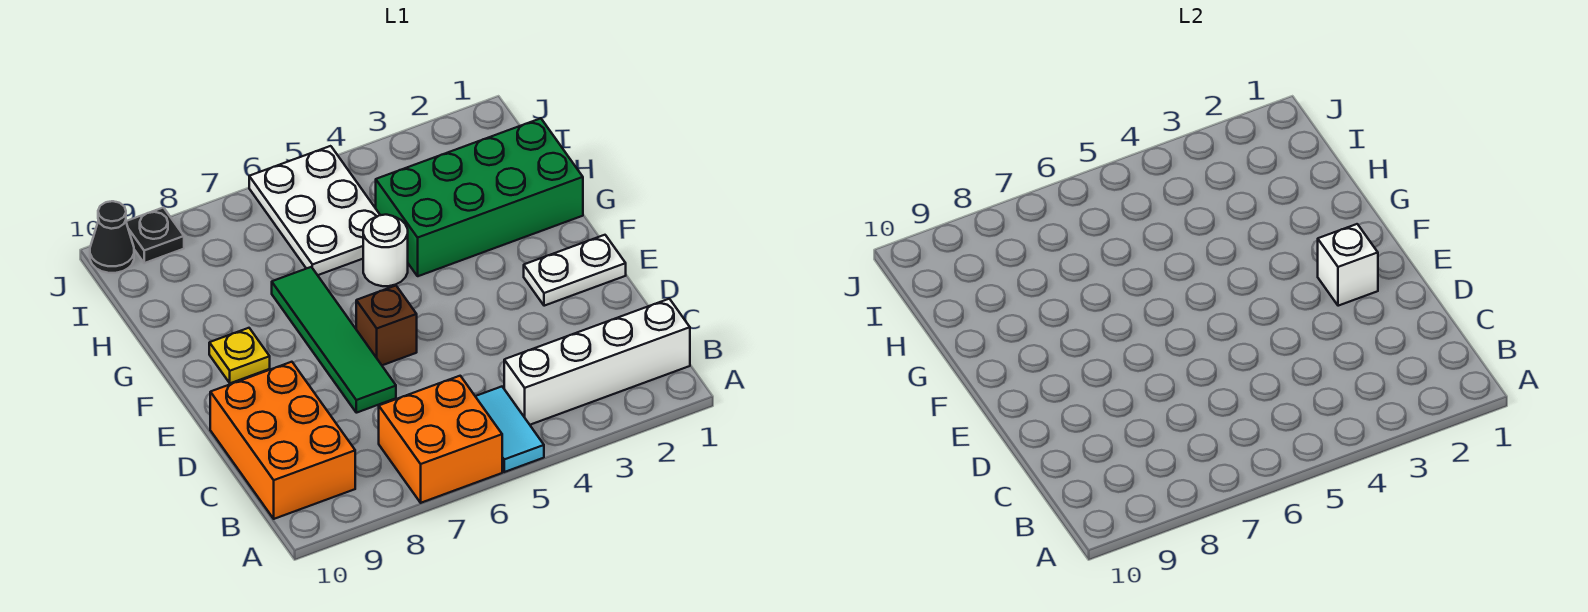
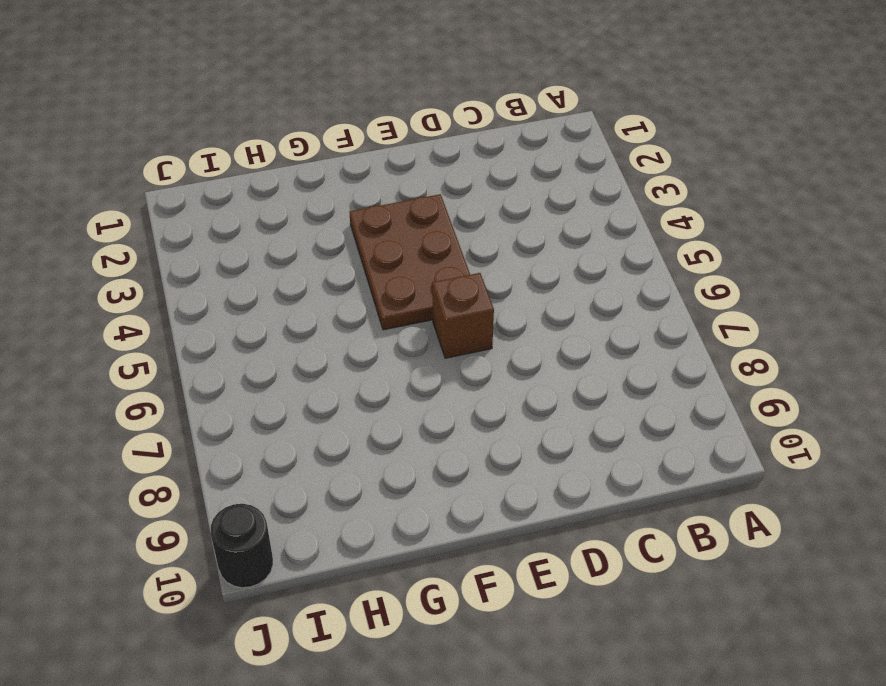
brown 2x3 plate [350,194,470,330] -> none
black 1x1 round brick [211,504,273,588] -> black 1x1 cone [90,201,134,273]
none -> cyan 1x2 tile [475,387,544,472]
none -> orange 2x2 brick [379,376,502,503]
none -> white 1x4 brick [504,299,690,425]

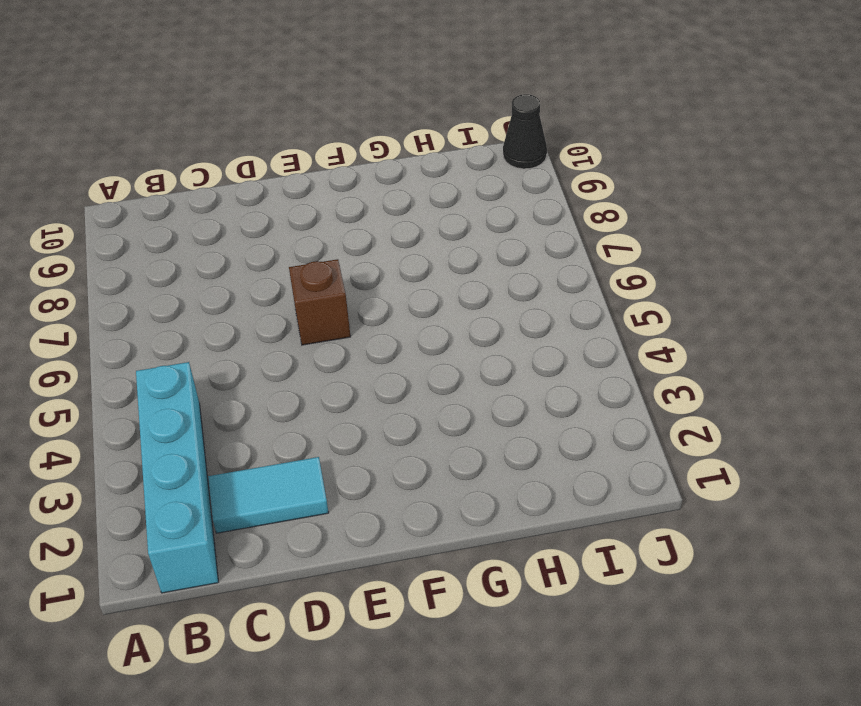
cyan 1x4 brick [136,362,218,593] -> white 1x4 brick [504,299,690,425]
cyan 1x2 tile [208,457,329,533] -> cyan 1x2 tile moved to [475,387,544,472]
none -> orange 2x2 brick [379,376,502,503]
none -> orange 2x3 brick [210,362,355,519]
none -> green 1x4 tile [272,267,396,413]

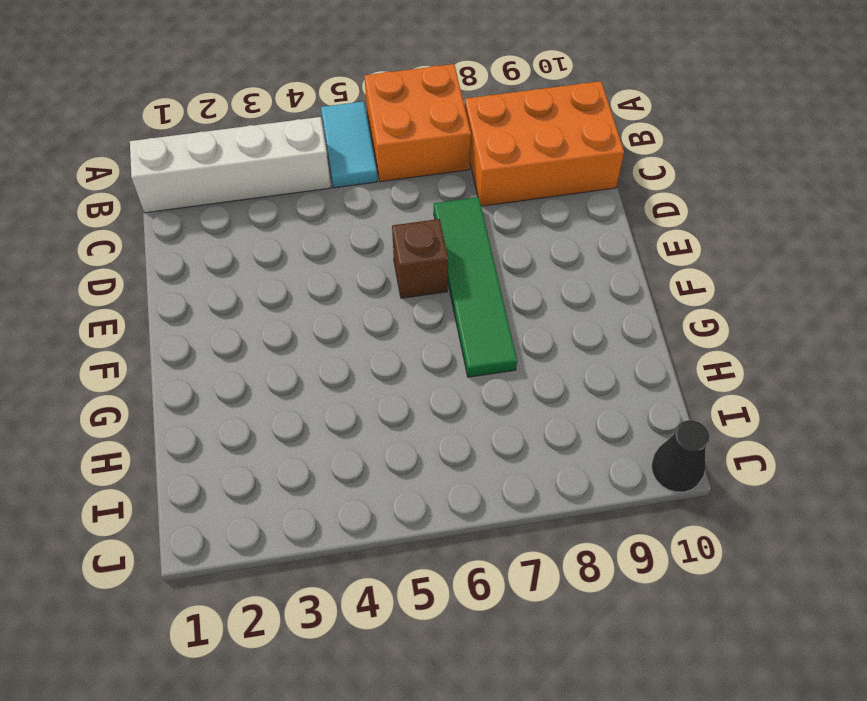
orange 2x3 brick [465,81,624,206] -> orange 2x3 brick turned to [210,362,355,519]
none -> white 1x2 plate [524,235,626,306]
none -> yellow 1x1 plate [209,328,270,383]
none -> green 2x4 brick [376,118,583,276]

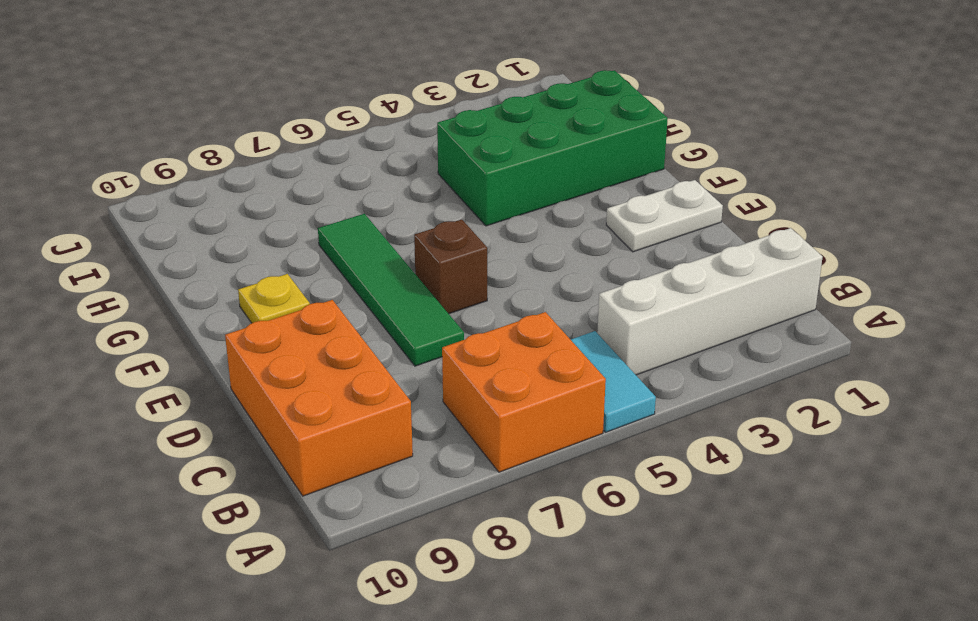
none -> white 1x1 round brick [363,215,408,286]
none -> white 2x3 plate [249,146,380,275]
none -> black 1x1 plate [126,208,184,263]

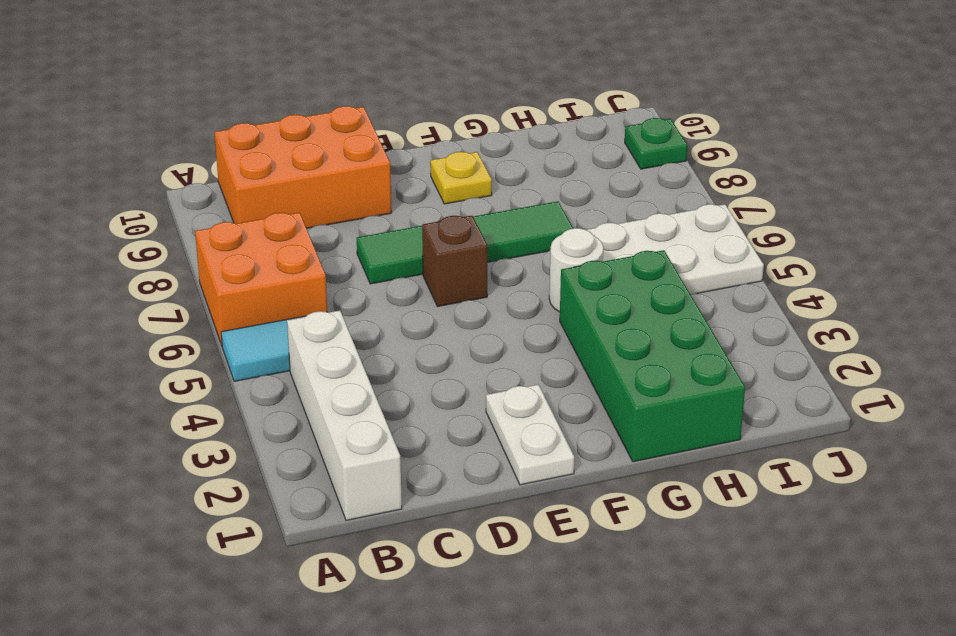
green 1x1 plate [625,118,687,169] -> black 1x1 plate [126,208,184,263]
none -> black 1x1 cone [90,201,134,273]
none -> white 1x1 brick [1318,224,1378,306]

